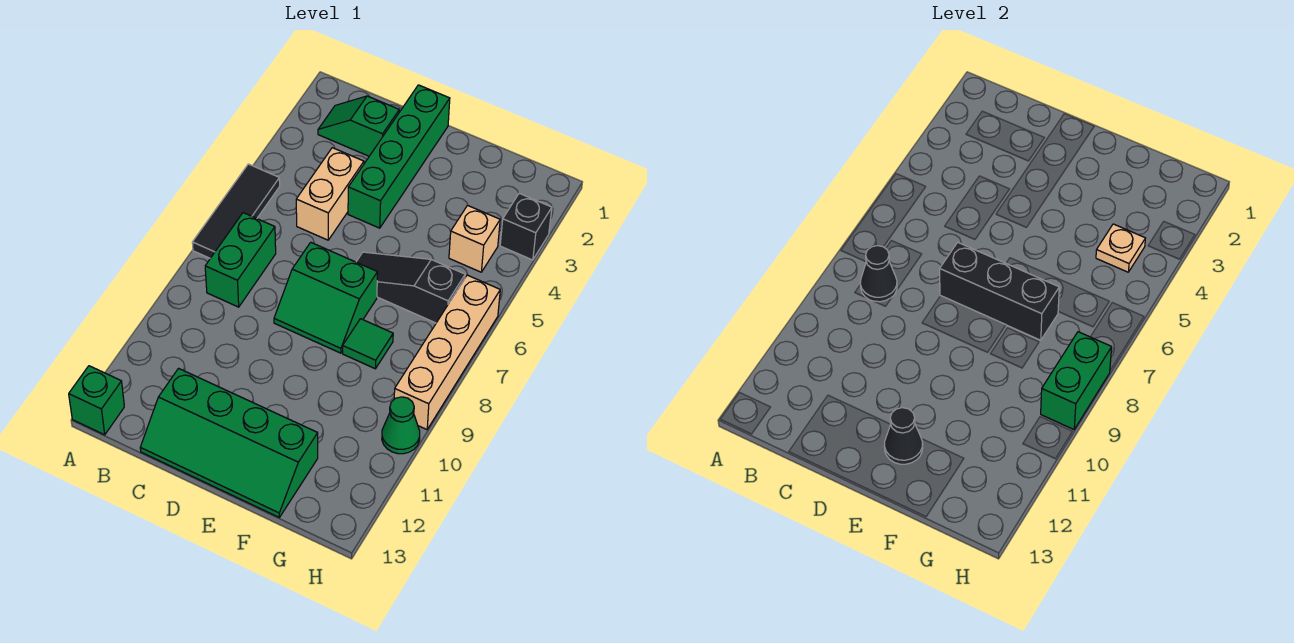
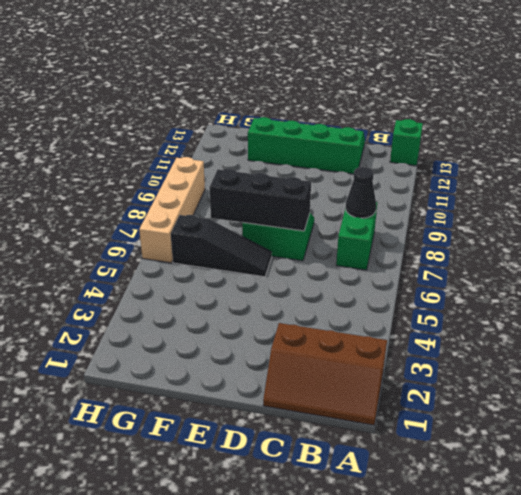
brown 2x3 slope [263,323,387,425] -> green 1x2 slope [318,96,399,156]
none -> black 1x3 tile [192,164,280,258]
none -> tan 1x2 brick [296,148,364,240]
none -> green 1x4 brick [348,85,450,228]

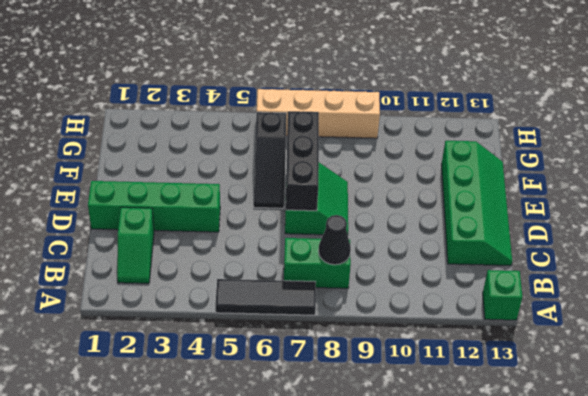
none -> tan 1x2 brick [296,148,364,240]
none -> green 1x1 tile [343,319,393,369]
none -> tan 1x1 brick [449,205,500,272]

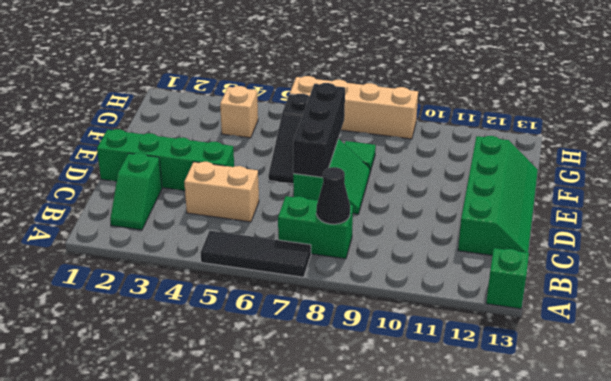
none -> black 1x1 brick [500,193,552,260]
none -> green 1x1 cone [382,397,420,454]
none -> black 1x1 cone [884,408,923,464]

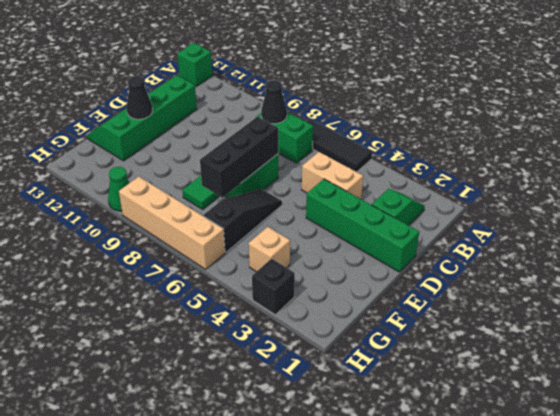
none -> tan 1x1 plate [1096,224,1146,272]
none -> green 1x2 brick [1041,332,1112,430]

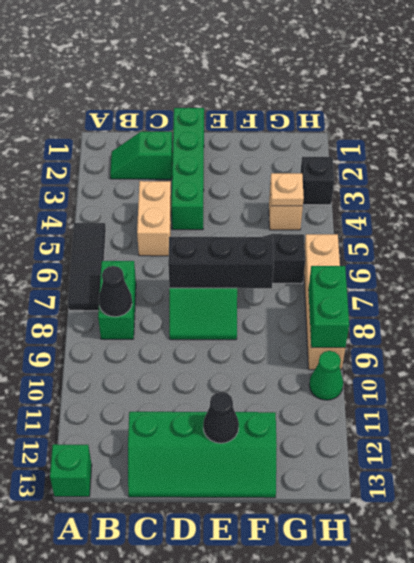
none -> green 1x1 tile [343,319,393,369]

